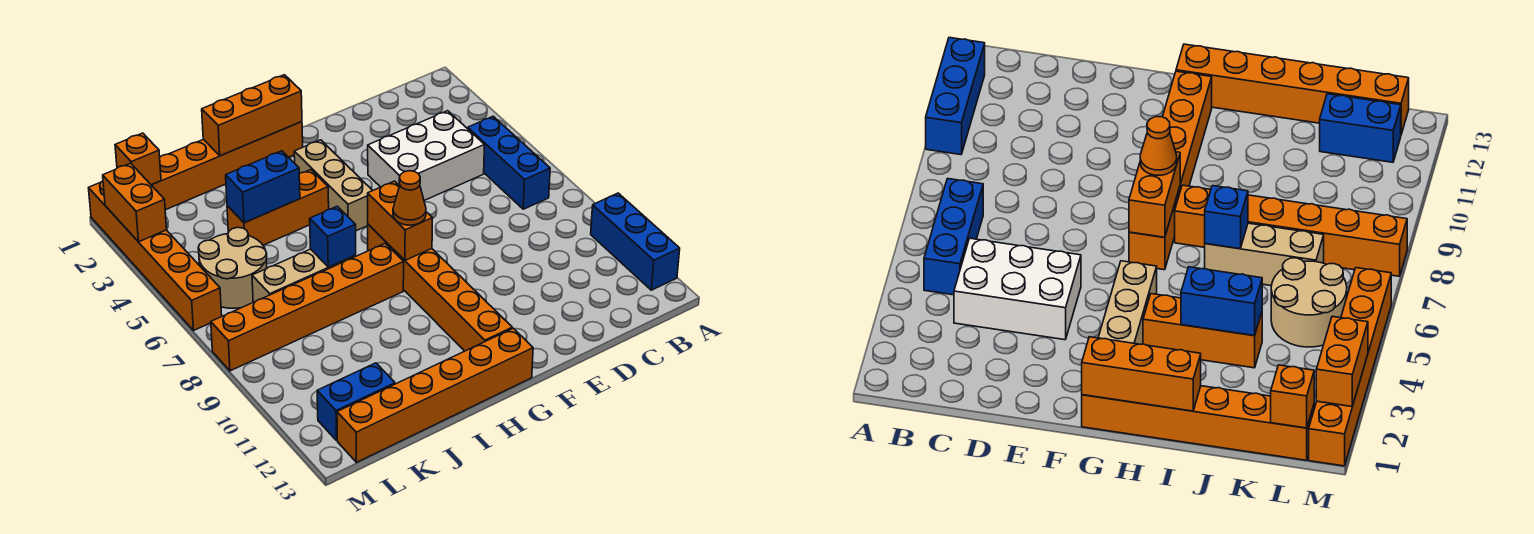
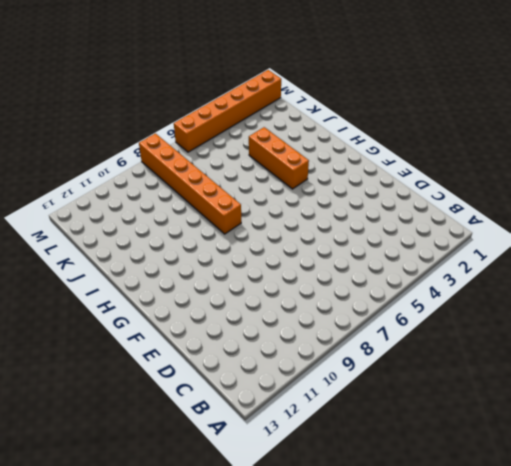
none -> blue 1x3 brick [591,193,680,290]
none -> blue 1x3 brick [468,116,550,209]
none -> white 2x3 brick [368,111,485,201]

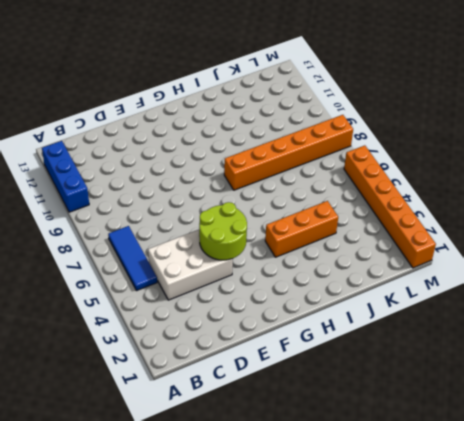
blue 1x3 tile [108,226,157,291] -> blue 1x3 brick [468,116,550,209]
lime 2x2 round brick [199,202,247,260] -> none
none -> orange 1x6 brick [152,122,303,210]
none -> tan 1x3 brick [294,140,373,231]
none -> orange 1x6 brick [368,224,512,351]

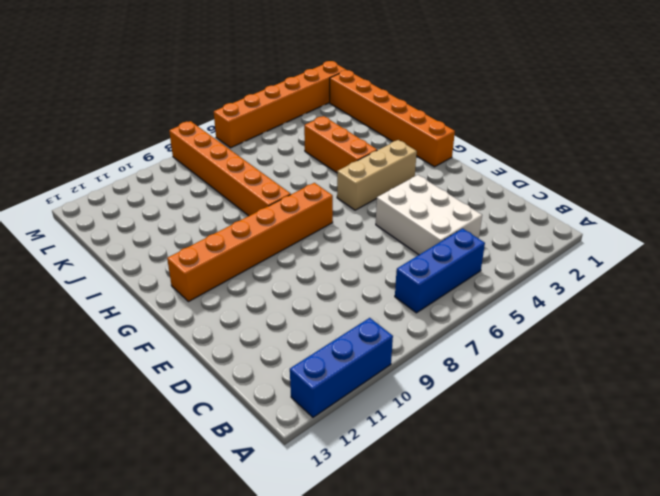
none -> orange 1x6 brick [337,328,533,462]
none -> tan 1x3 brick [252,249,356,302]
none -> tan 2x2 round brick [198,227,267,308]

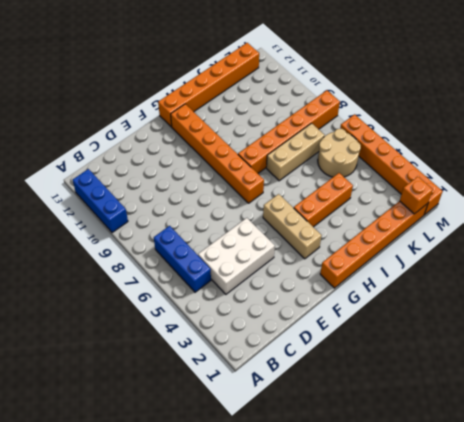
none -> blue 1x2 brick [317,363,395,440]
none -> orange 1x3 brick [202,75,302,156]
none -> orange 1x2 brick [368,181,433,260]

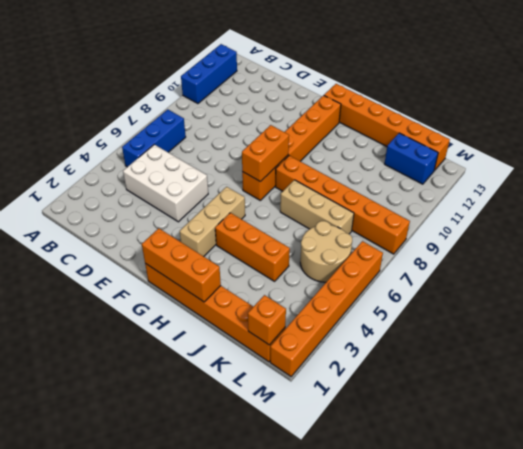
none -> blue 1x2 brick [226,151,300,223]
none -> blue 1x1 brick [310,206,356,267]
none -> orange 1x2 brick [103,163,167,242]

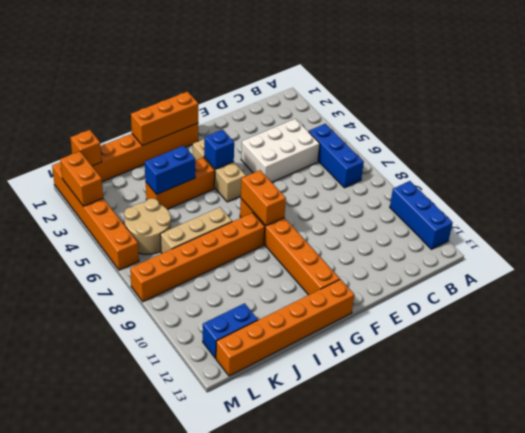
blue 1x1 brick [204,130,234,169] -> blue 1x1 brick moved to [310,206,356,267]
none -> orange 1x1 cone [393,171,426,225]

